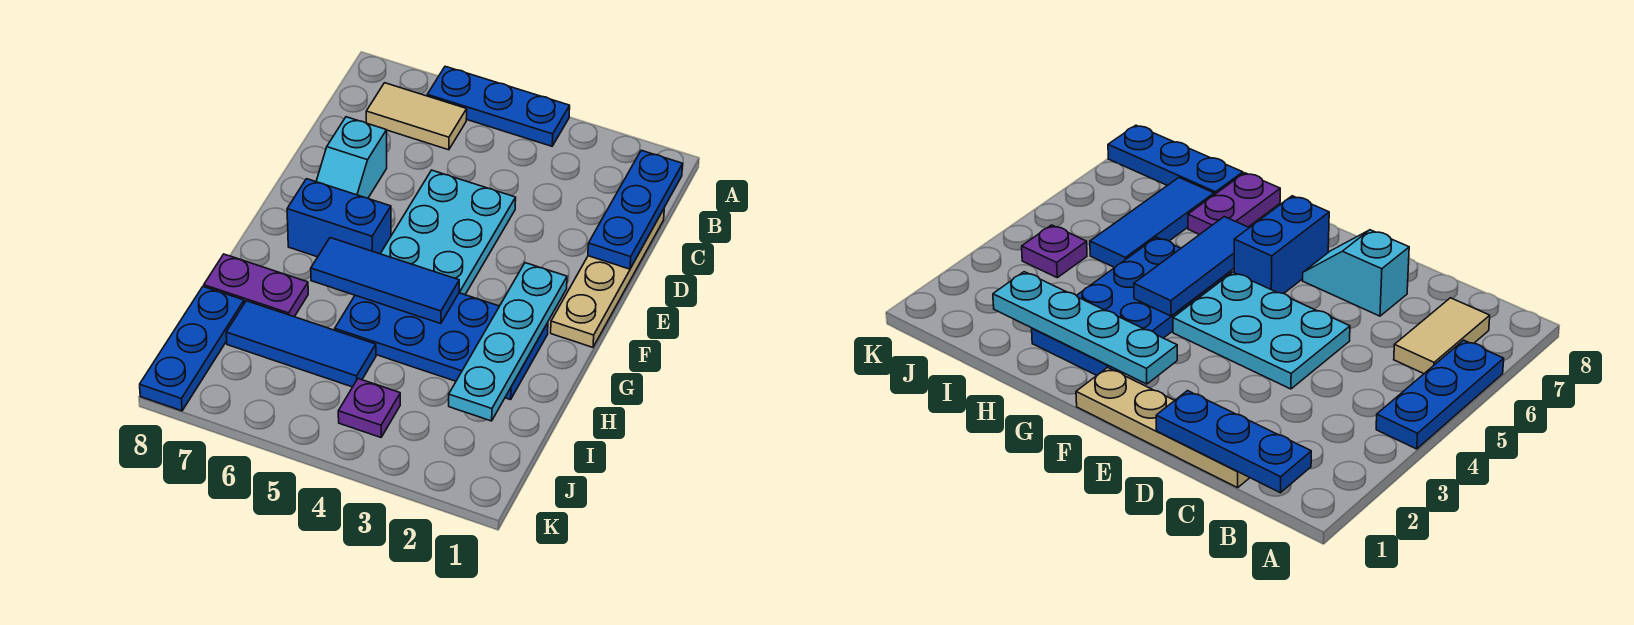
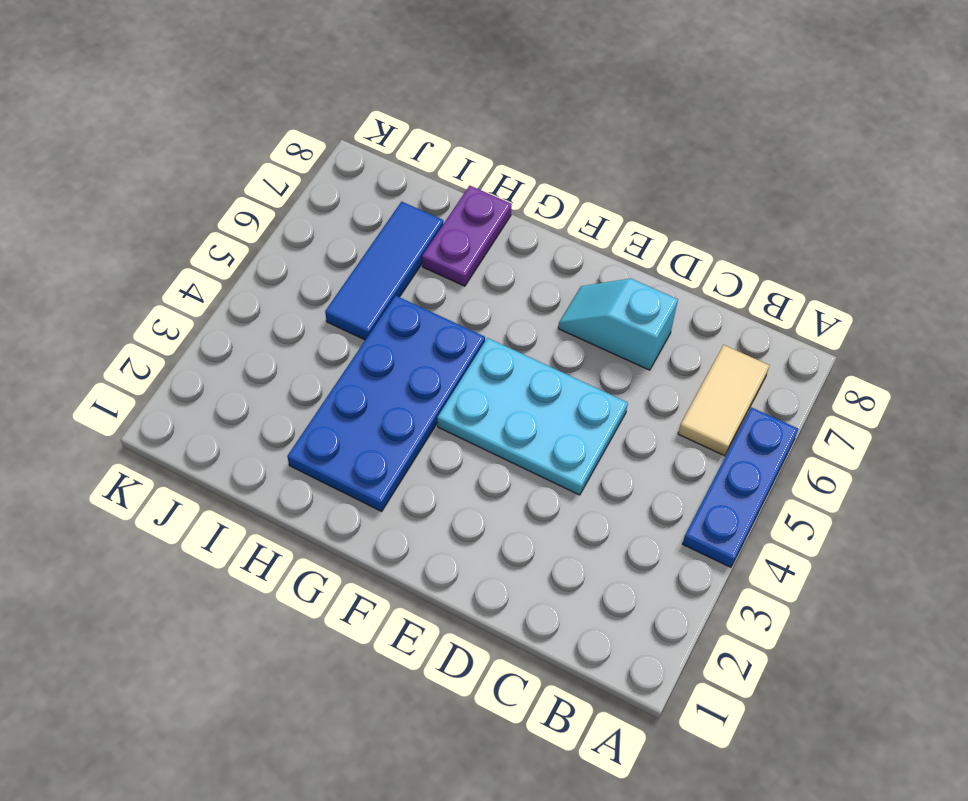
none -> tan 1x4 plate [551,209,664,347]
none -> blue 1x2 brick [287,179,391,257]
none -> blue 1x3 plate [140,287,244,411]

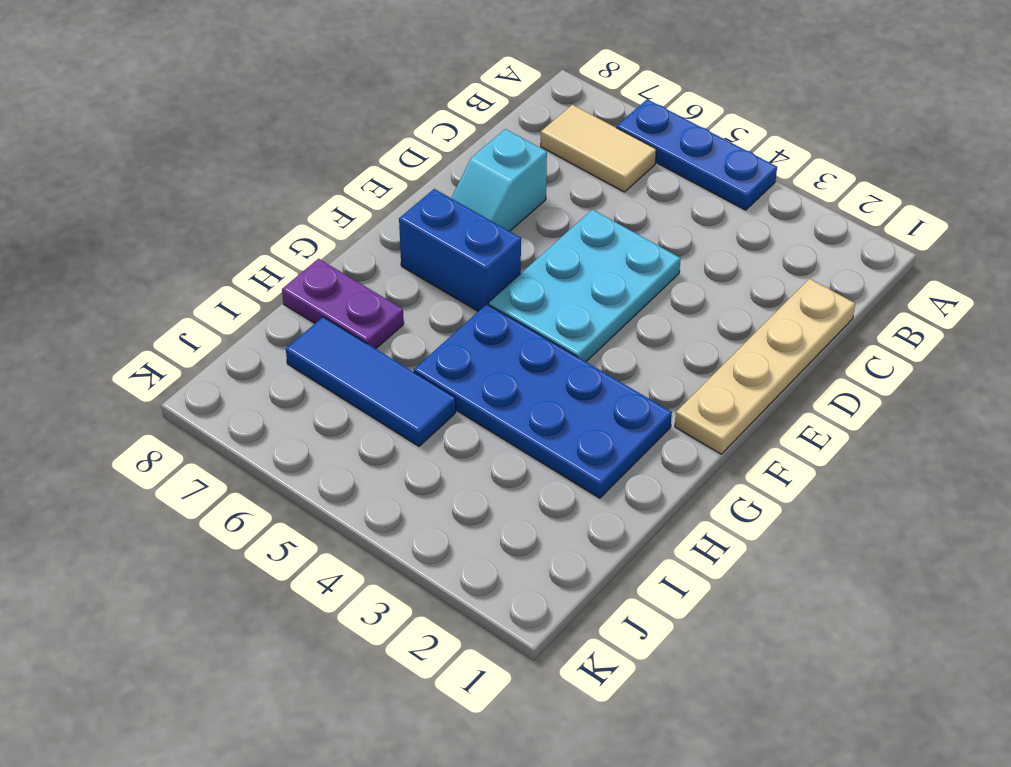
none -> blue 1x3 plate [140,287,244,411]
none -> purple 1x1 plate [338,379,400,437]
none -> blue 1x3 plate [588,150,683,269]

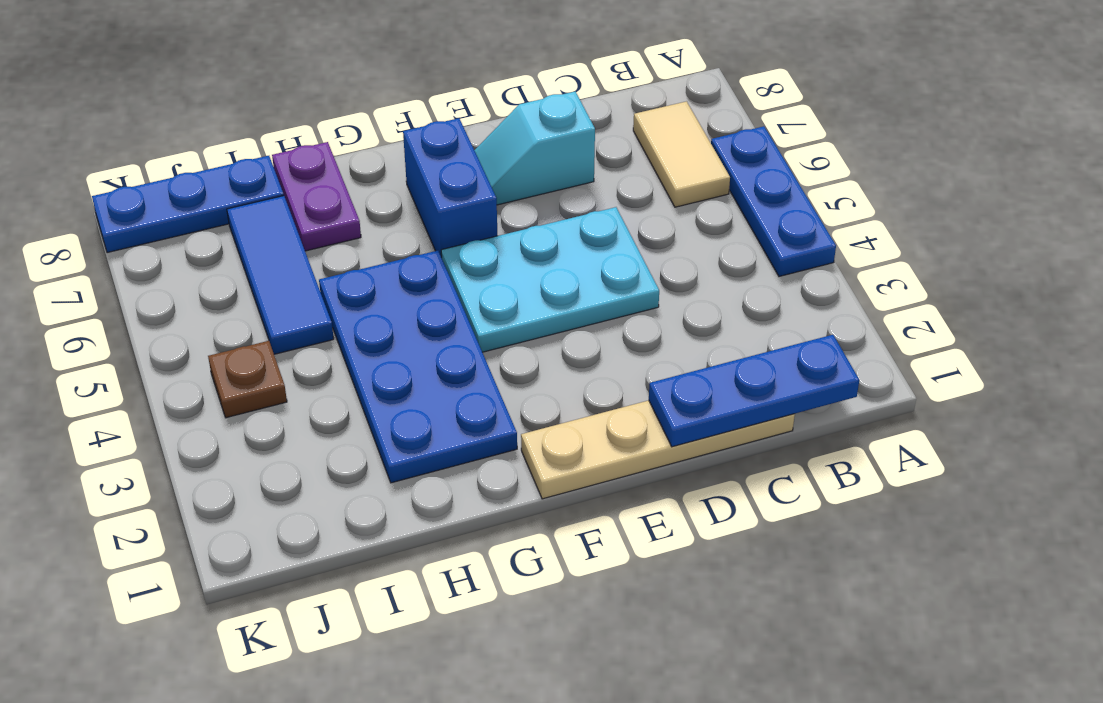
brown 1x1 plate [208,341,287,418] -> purple 1x1 plate [338,379,400,437]
none -> cyan 1x4 plate [449,263,567,421]
none -> blue 1x3 tile [311,238,459,324]

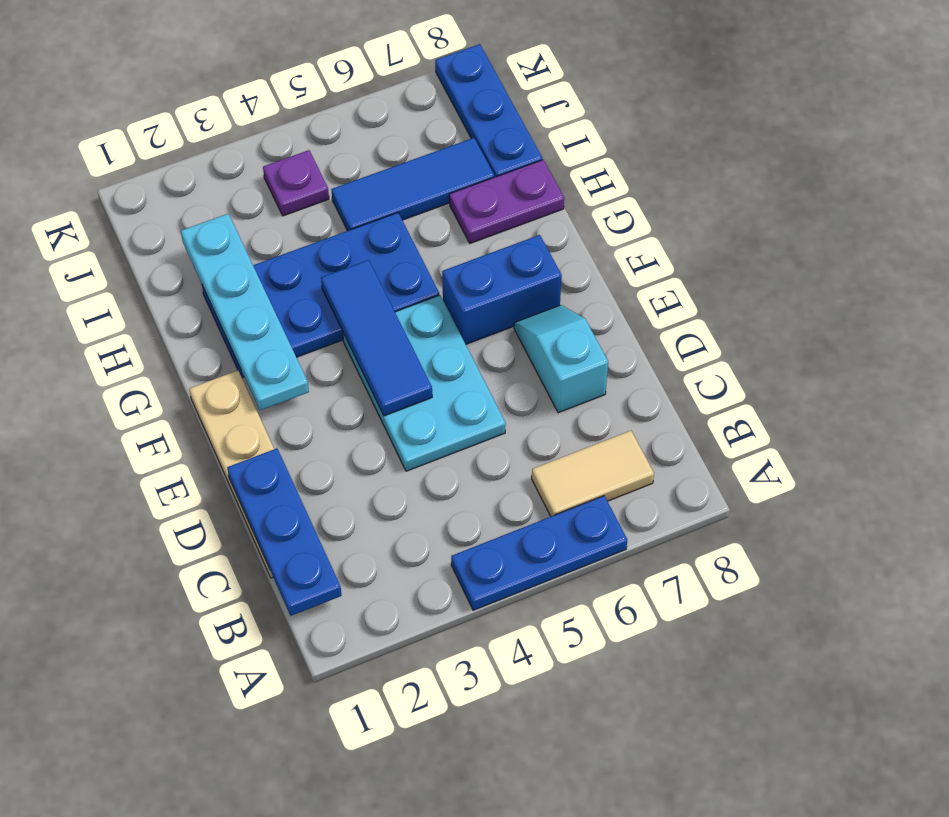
blue 1x3 tile [321,260,432,416] -> blue 1x3 tile turned to [311,238,459,324]

